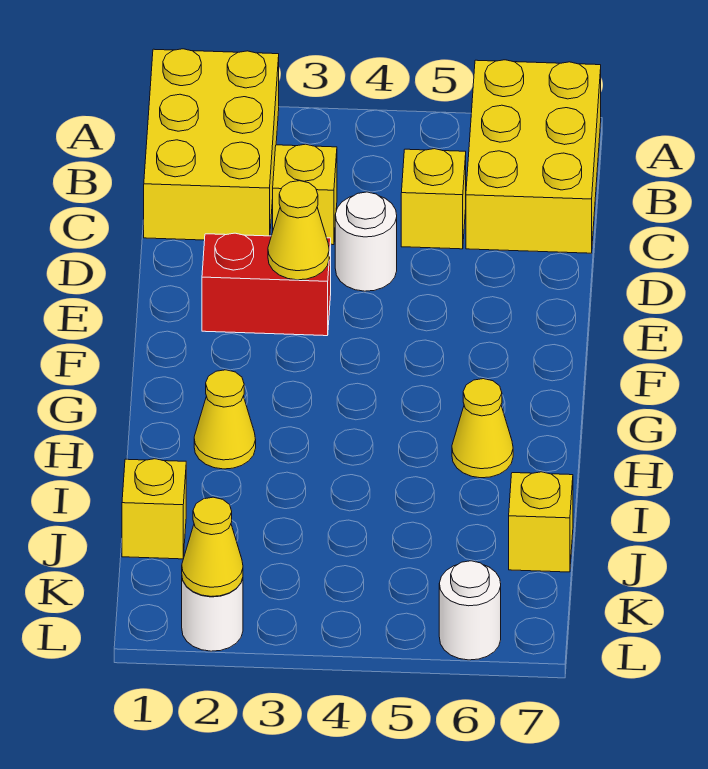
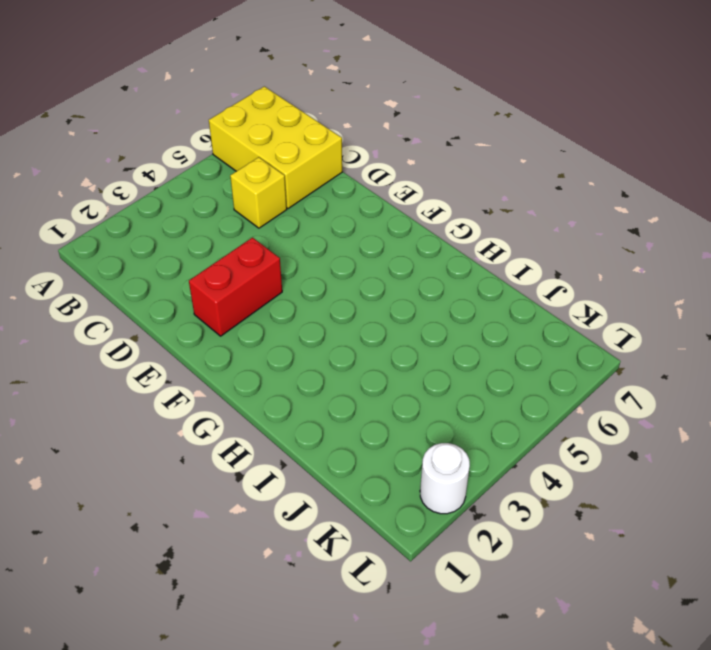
none -> yellow 2x3 brick [144,49,279,240]
none -> yellow 1x1 brick [273,144,337,245]
none -> white 1x1 round brick [335,192,397,291]

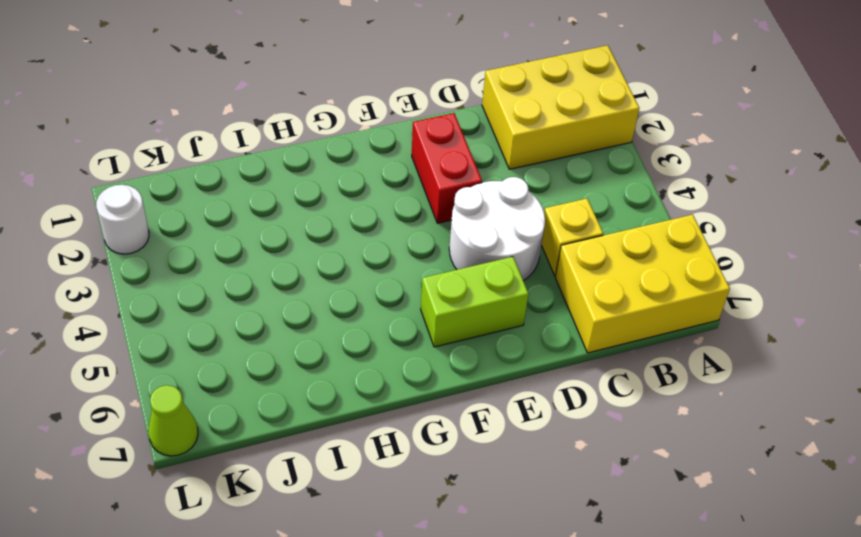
white 2x2 round brick [449,177,545,281] -> white 1x1 round brick [335,192,397,291]
lime 1x2 brick [421,257,528,347] -> none
lime 1x1 cone [148,385,198,456] -> none
none -> yellow 1x1 brick [273,144,337,245]
none -> yellow 1x1 cone [194,370,256,469]
none -> yellow 1x1 cone [452,379,513,478]

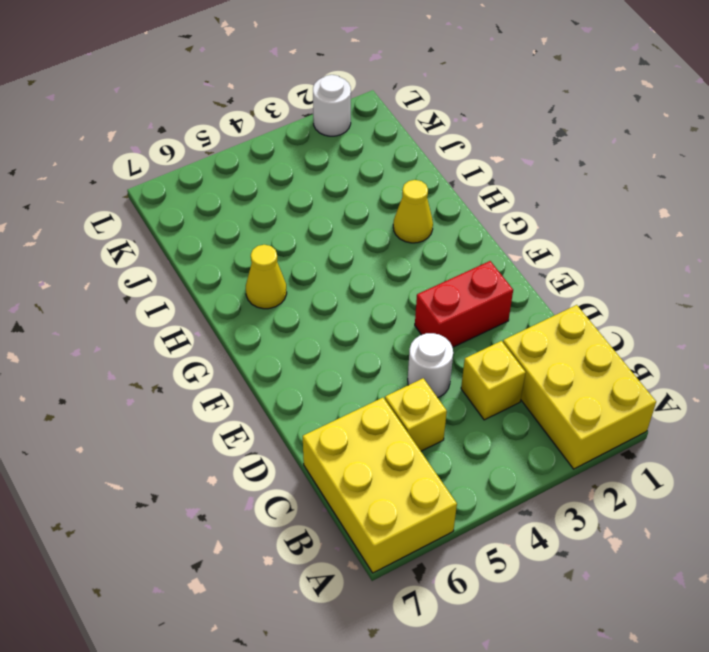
none -> yellow 1x1 brick [122,459,186,559]
none -> yellow 1x1 brick [509,472,573,572]
none -> white 1x1 round brick [439,561,501,660]

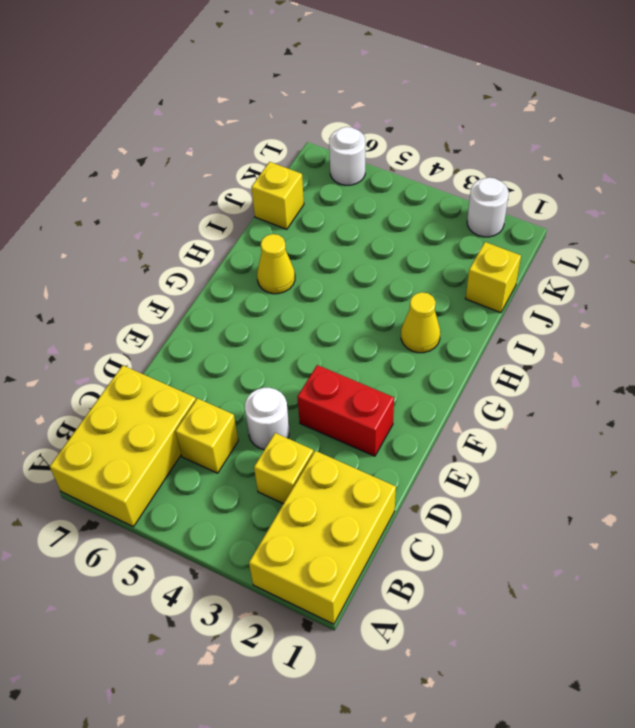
none -> yellow 1x1 cone [268,181,329,280]
none -> yellow 1x1 cone [182,497,243,596]

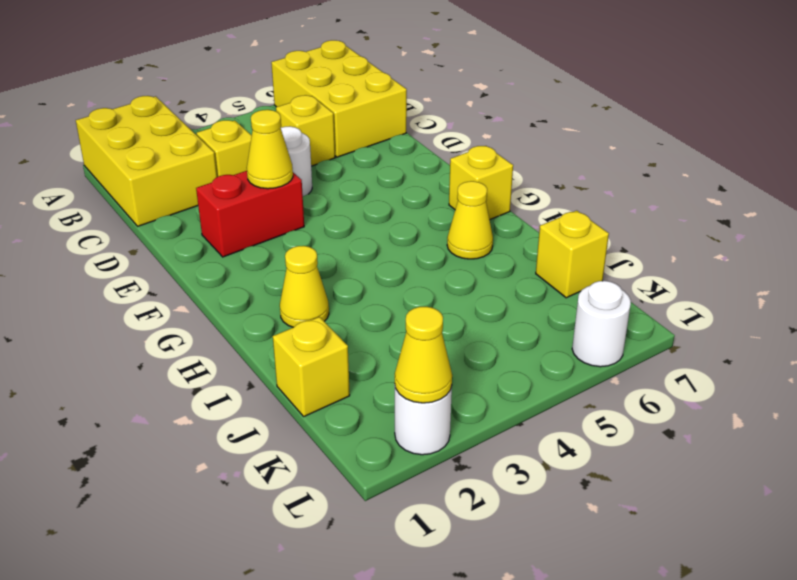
yellow 1x1 brick [449,146,513,219] -> none

